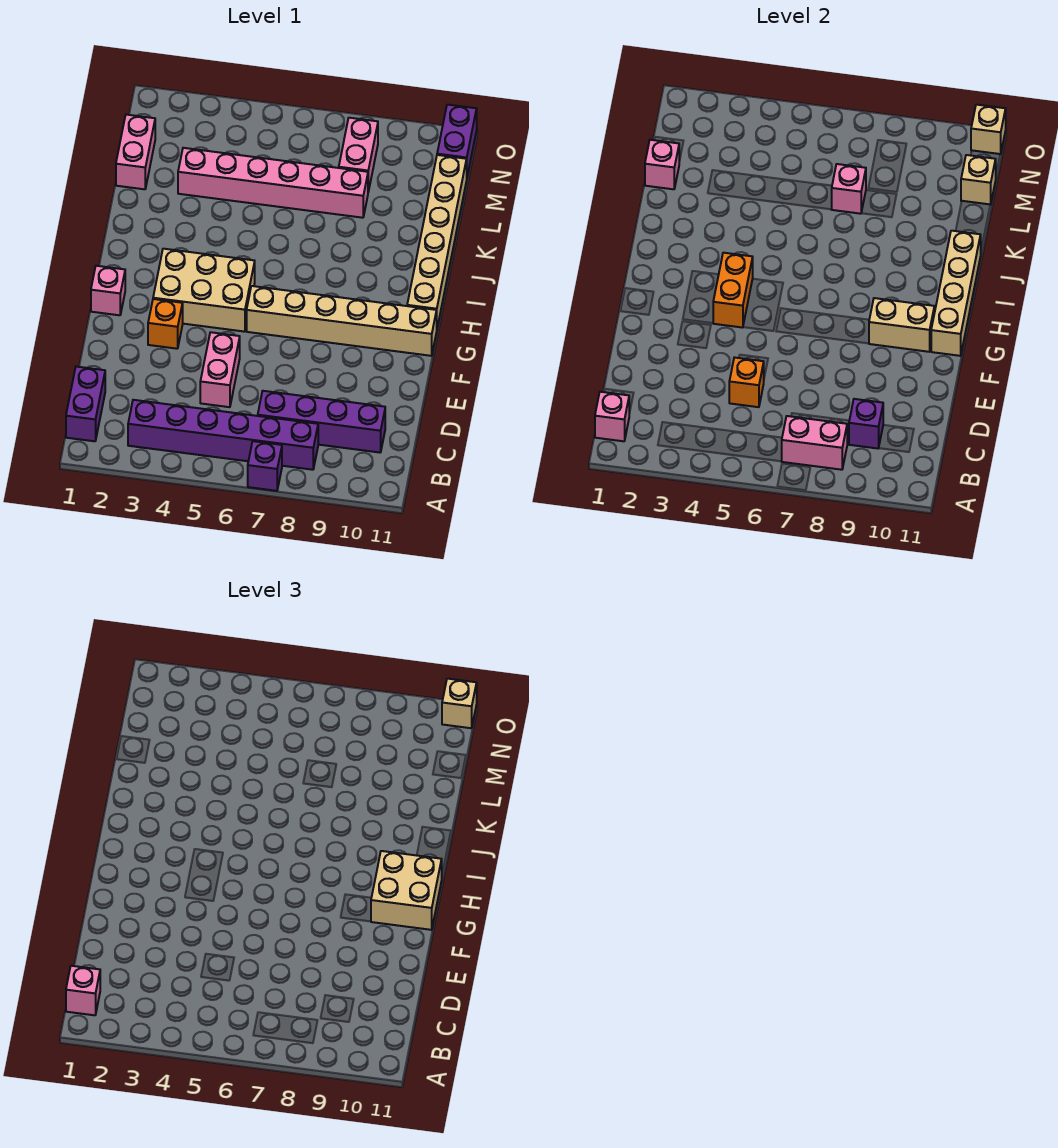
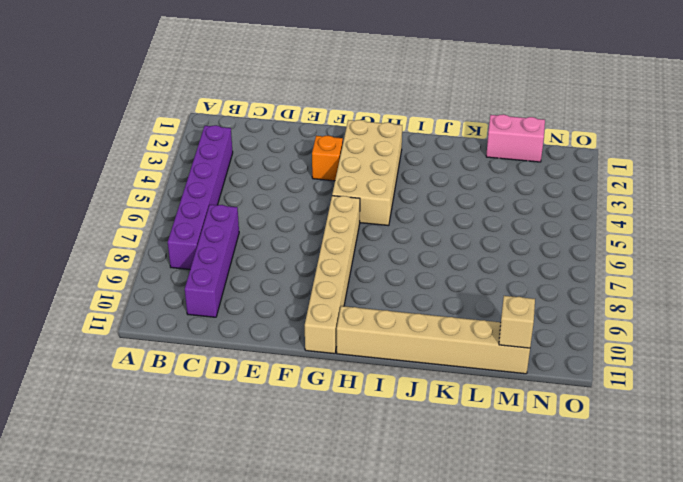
tan 2x4 brick [332,120,402,226] -> tan 2x3 brick [153,249,255,332]
none -> purple 1x1 brick [248,441,282,491]
none -> purple 1x2 brick [66,367,105,441]
none -> pink 1x2 brick [200,332,240,407]

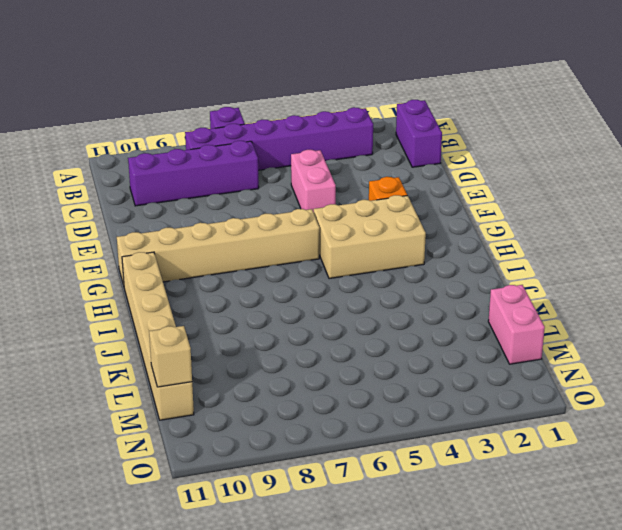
none -> pink 1x1 brick [91,266,125,315]
none -> pink 1x6 brick [178,148,368,218]
none -> pink 1x2 brick [339,118,378,192]

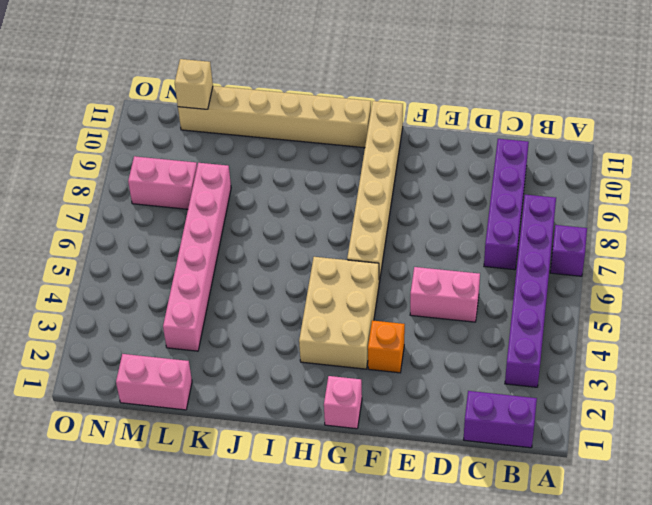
none -> purple 1x2 brick [437,105,477,176]
none -> pink 1x1 brick [595,392,629,441]
none -> pink 1x2 brick [782,416,847,470]

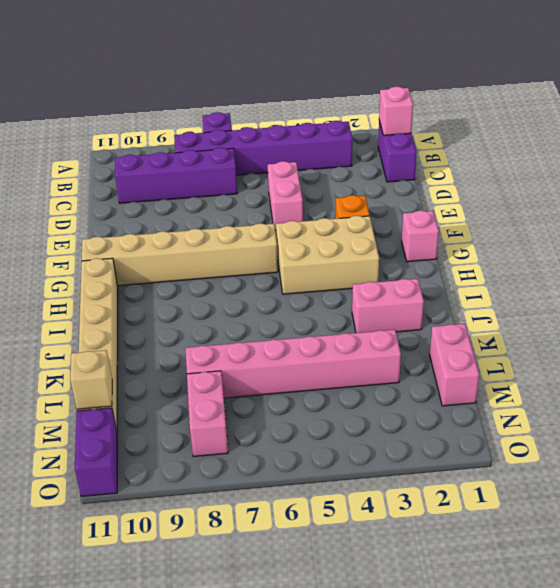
pink 1x2 brick [352,279,424,333] -> pink 1x2 brick moved to [782,416,847,470]
none -> purple 1x1 brick [849,399,883,449]
none -> orange 1x1 brick [729,357,764,407]
none -> orange 1x2 brick [713,253,753,328]

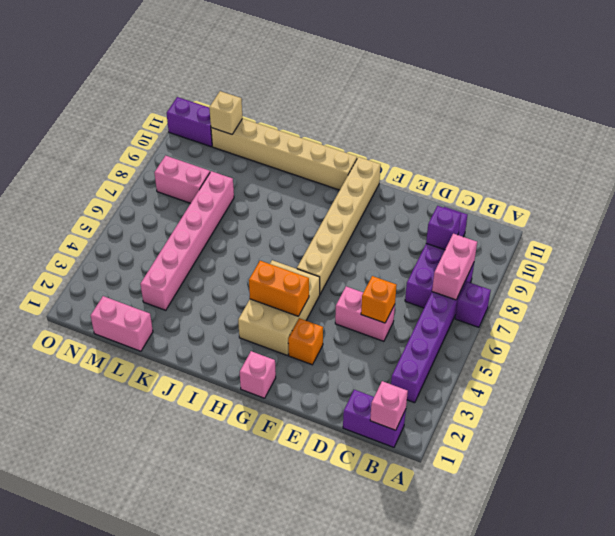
none -> tan 1x2 brick [869,298,934,352]
none -> tan 1x4 brick [931,231,981,356]
none -> pink 1x1 brick [645,140,679,189]

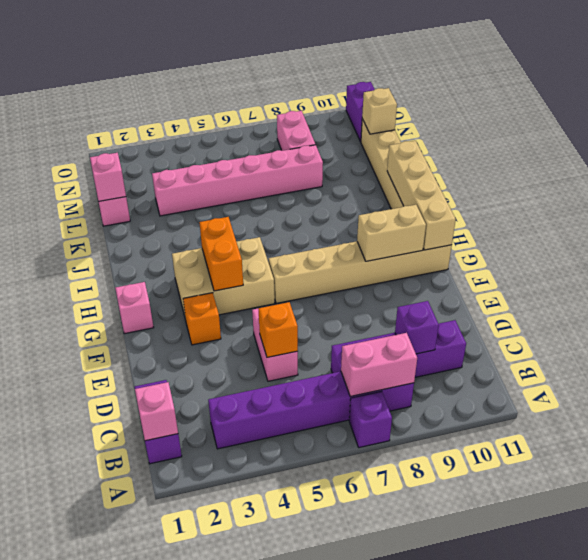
none -> pink 1x1 brick [832,164,866,214]
none -> tan 1x1 brick [971,105,1006,154]
none -> pink 1x1 brick [66,966,100,1015]

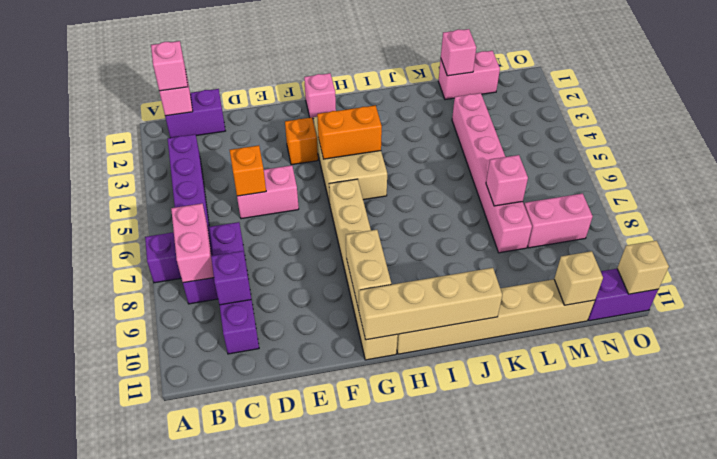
none -> tan 2x2 brick [371,851,442,930]
none -> tan 1x1 brick [442,679,477,728]

